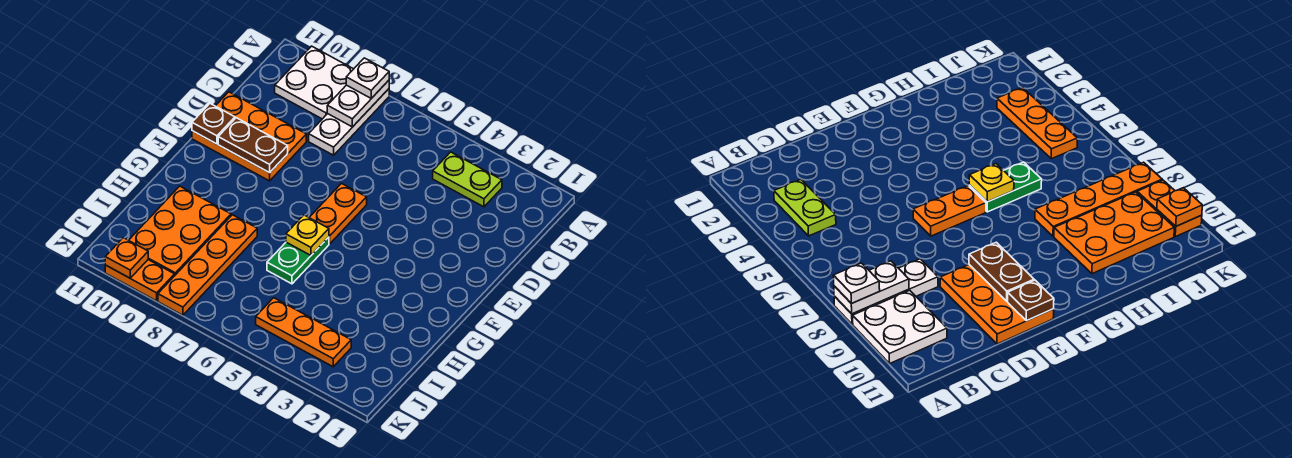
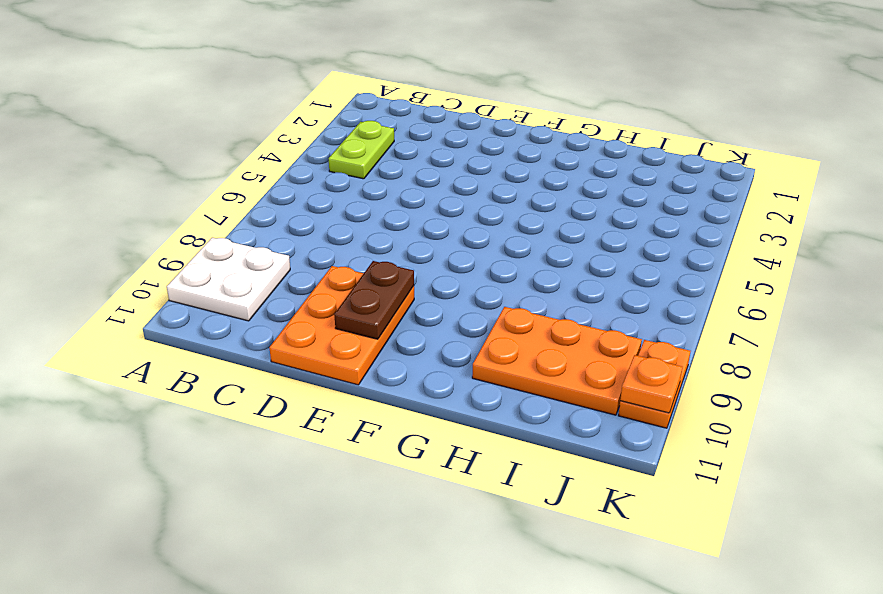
none -> white 1x3 plate [309,89,389,155]
none -> orange 1x2 plate [309,183,367,244]
none -> green 1x2 plate [267,237,329,284]

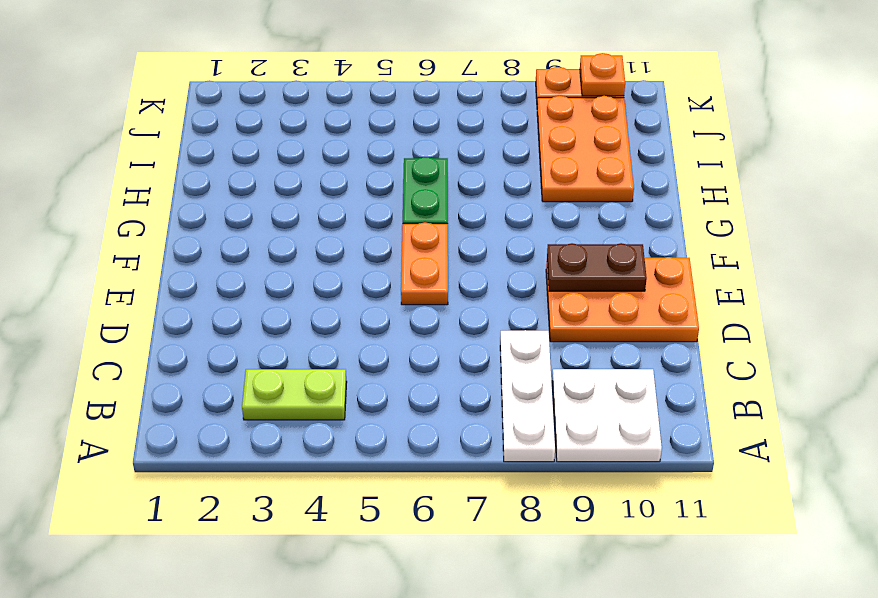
none -> orange 1x4 plate [158,215,257,315]
none -> orange 1x3 plate [256,298,351,367]
none -> white 1x2 plate [327,80,389,127]

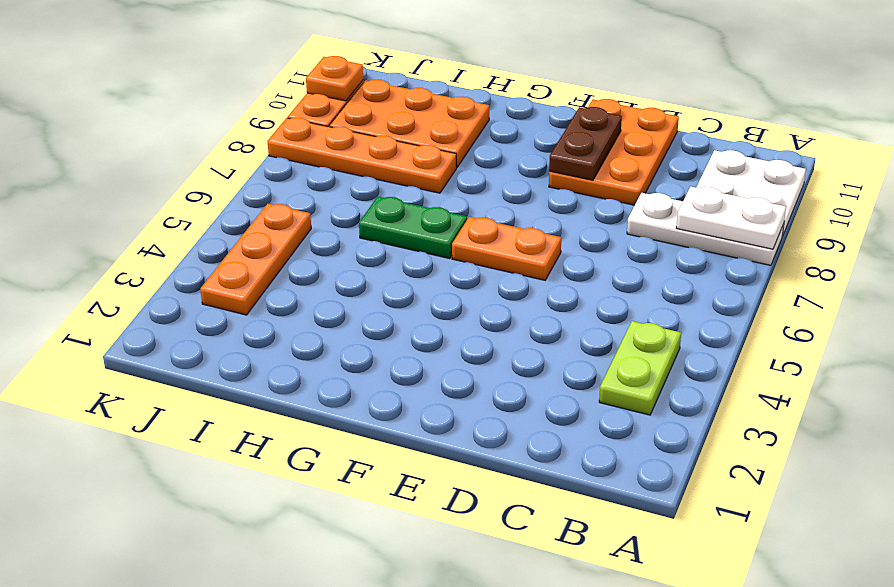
none -> brown 1x1 plate [192,104,235,144]
none -> yellow 1x1 plate [286,215,329,255]
none -> white 1x1 plate [346,58,389,98]

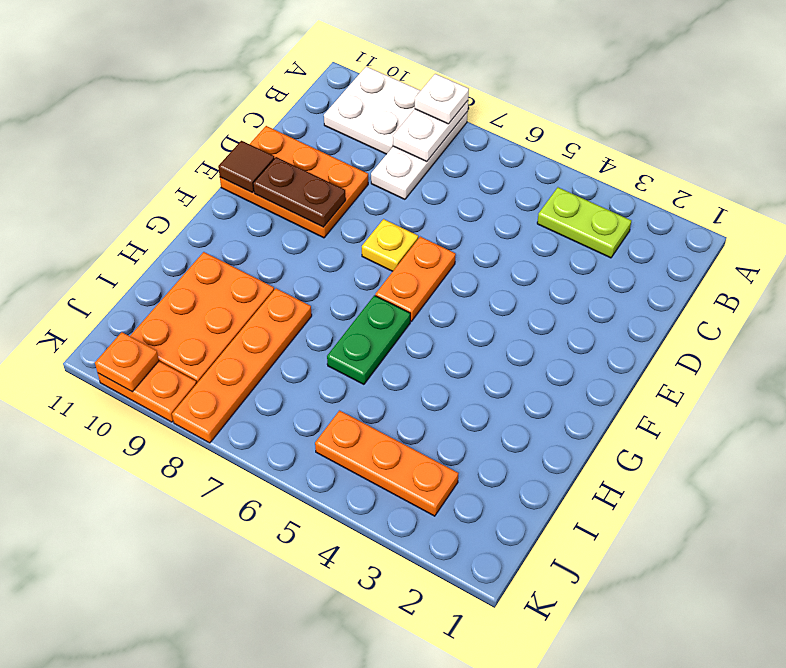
yellow 1x1 plate [362,219,418,271] -> yellow 1x1 plate moved to [286,215,329,255]
brown 1x1 tile [218,141,274,193] -> brown 1x1 plate [192,104,235,144]

